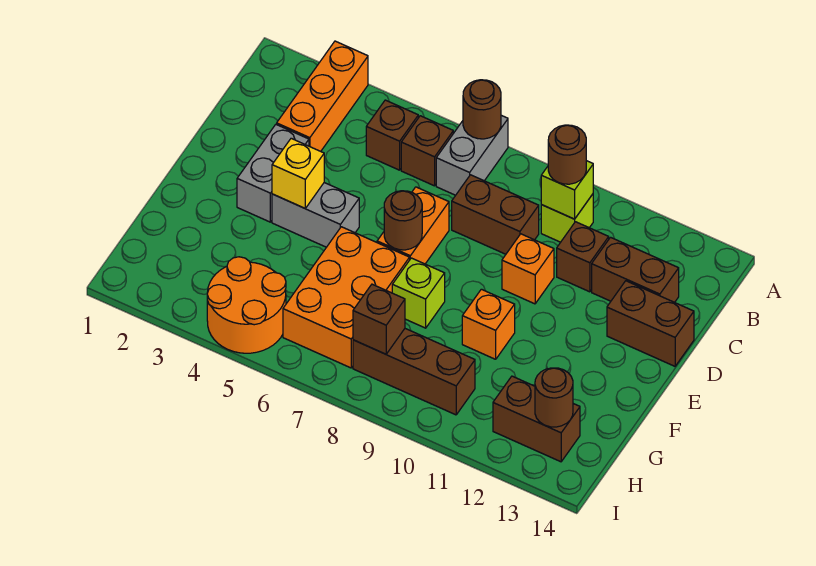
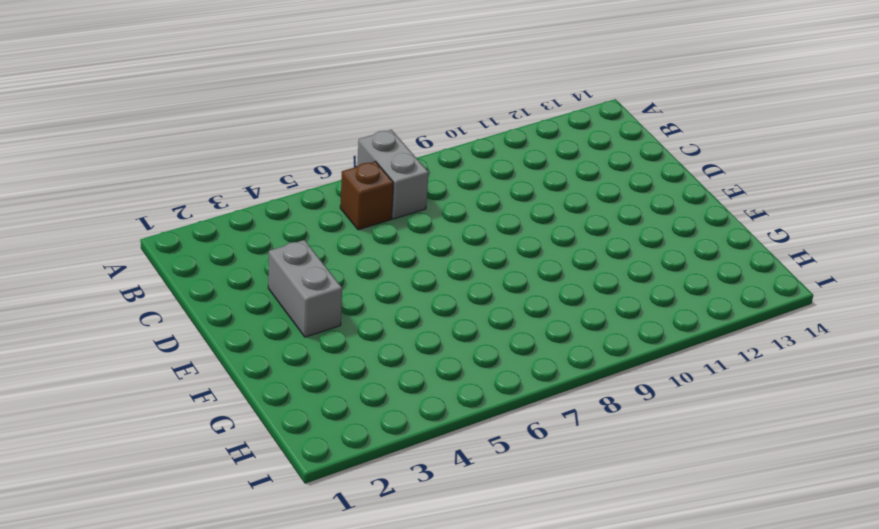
none -> orange 1x3 brick [277,41,368,151]
none -> brown 1x1 brick [366,100,418,170]
none -> lime 1x1 brick [541,194,593,242]

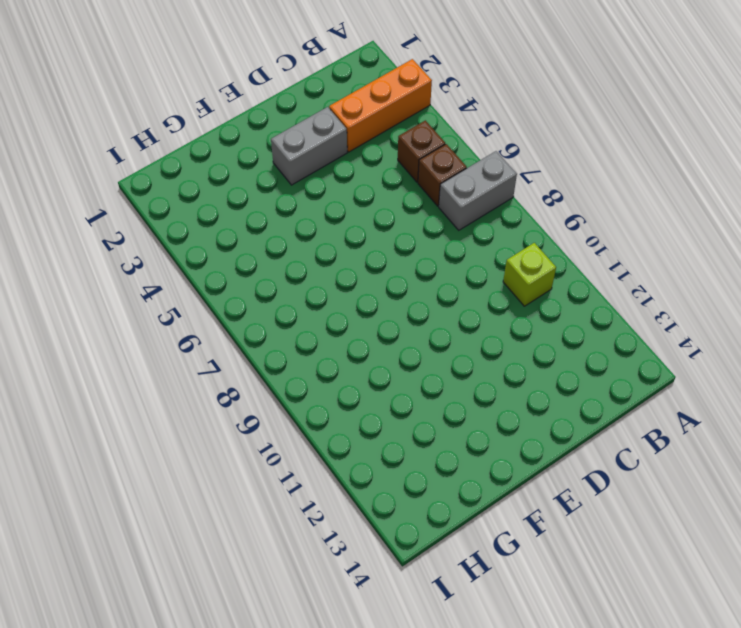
none -> brown 1x2 brick [452,175,539,254]
none -> brown 1x1 brick [557,222,609,292]
none -> brown 1x2 brick [592,237,679,302]

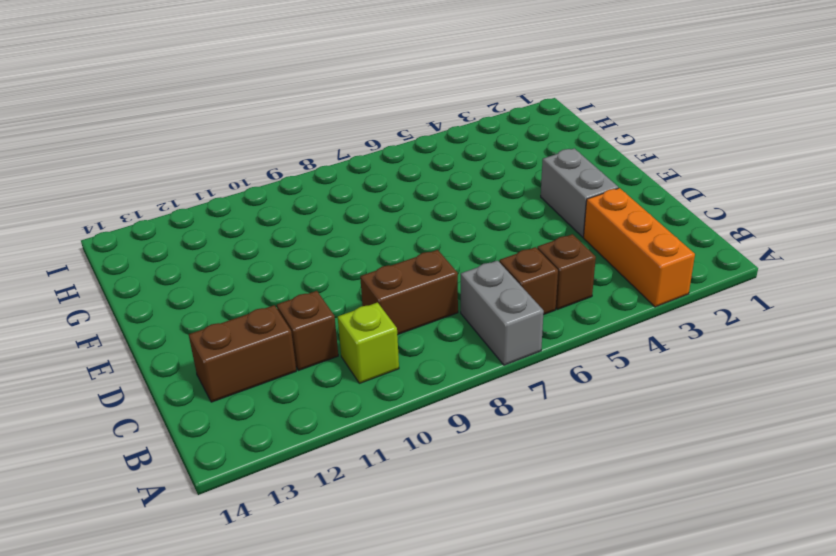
none -> orange 1x2 brick [377,187,449,264]
none -> orange 1x1 brick [502,234,554,304]
none -> brown 1x2 brick [607,281,694,366]

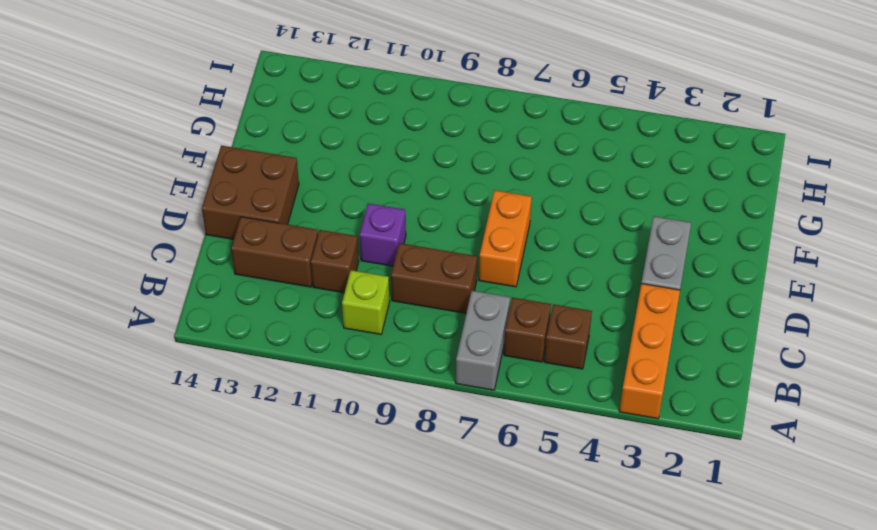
purple 1x1 brick [360,203,406,266] -> orange 1x1 brick [502,234,554,304]
brown 2x2 brick [202,146,299,239] -> brown 1x2 brick [607,281,694,366]
none -> grey 1x2 brick [272,183,359,247]
none -> orange 2x3 brick [283,227,410,368]
none -> lime 1x1 brick [392,258,445,328]

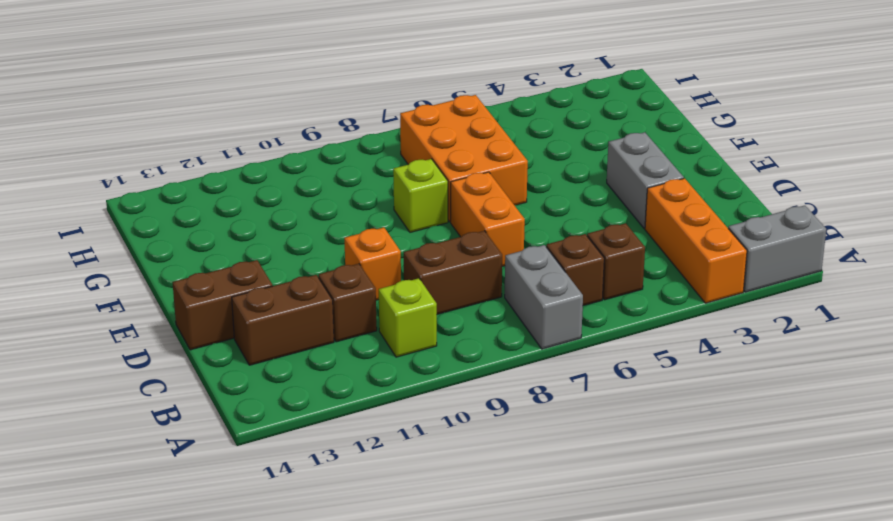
grey 1x2 brick [728,206,826,292] -> grey 1x2 brick moved to [272,183,359,247]
none -> orange 1x1 brick [462,289,515,359]
none -> orange 2x2 round brick [207,257,286,353]
none -> brown 1x3 brick [353,329,475,415]

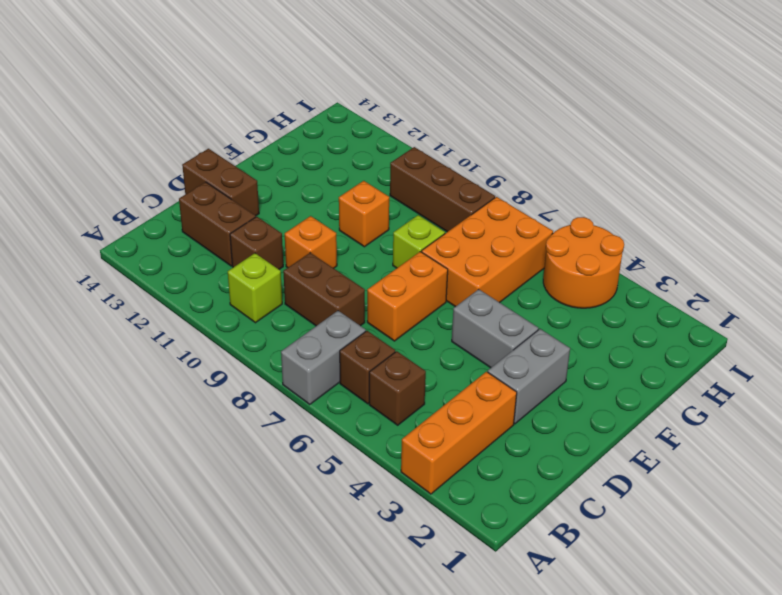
none -> brown 1x2 brick [493,376,580,462]
none -> brown 1x1 round brick [463,80,501,139]
none -> lime 1x1 brick [541,161,593,219]

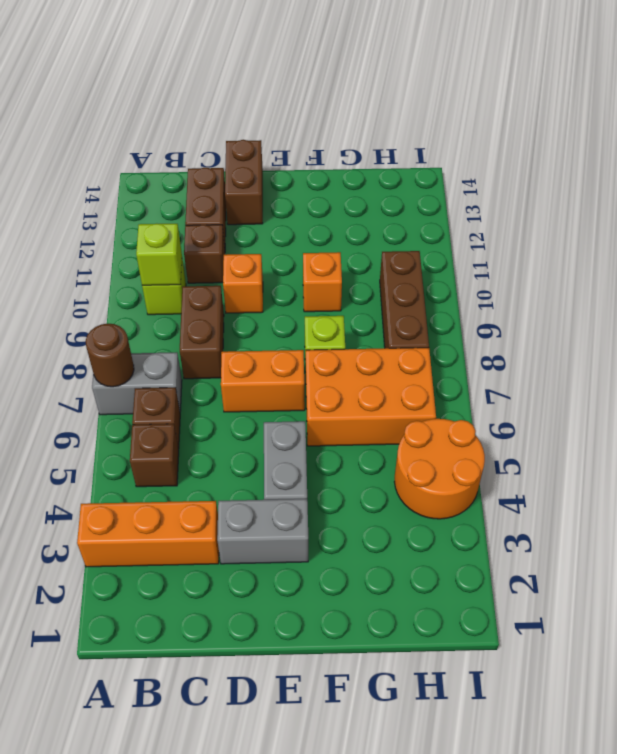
none -> brown 1x2 brick [493,376,580,462]
none -> yellow 1x1 brick [272,138,324,208]
none -> brown 1x1 round brick [384,191,422,250]

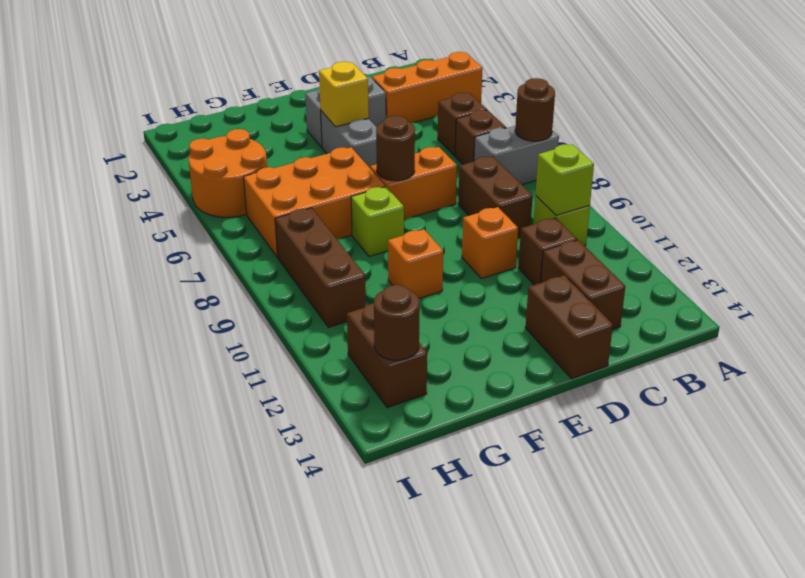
none -> brown 1x1 brick [353,284,405,354]
none -> brown 1x1 round brick [548,125,586,184]

